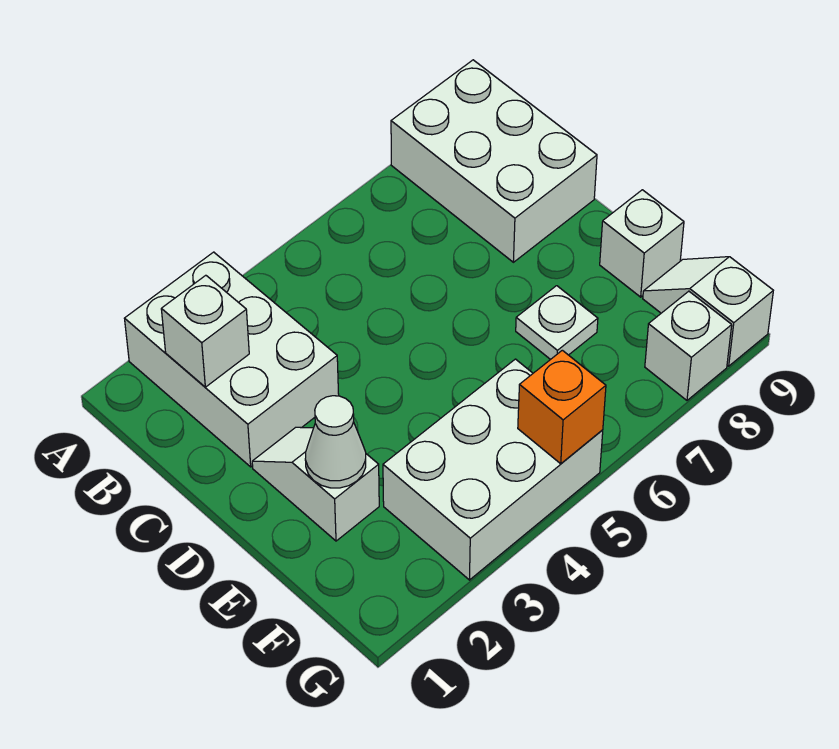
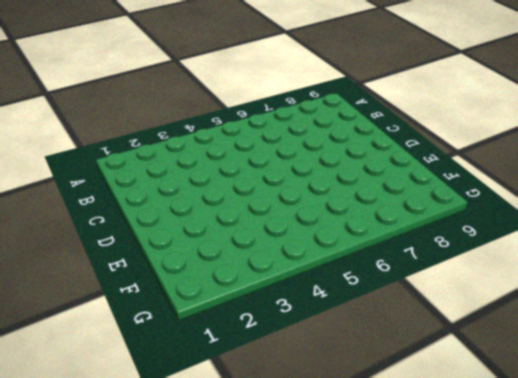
none -> white 2x3 brick [124,252,339,467]
none -> white 2x3 brick [391,60,597,262]

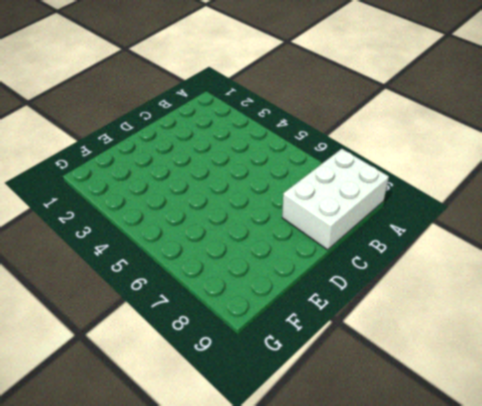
none -> white 2x3 brick [124,252,339,467]
none -> white 1x2 slope [252,427,379,541]

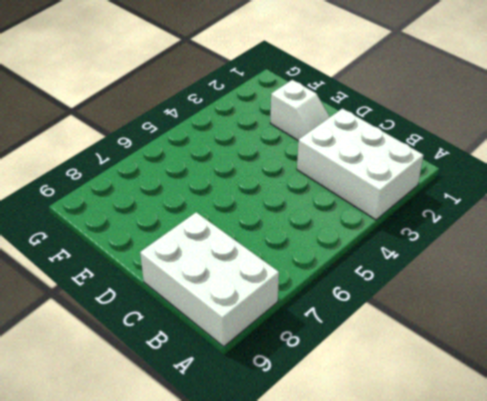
none -> white 1x1 plate [516,286,598,360]
none -> white 1x1 brick [600,190,684,297]

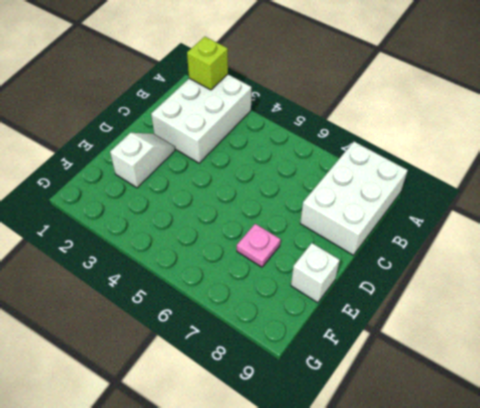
lime 1x1 brick [187,37,228,90] -> none
pink 1x1 plate [237,224,281,267] -> white 1x1 plate [516,286,598,360]
none -> white 2x3 brick [383,359,603,580]
none -> white 1x2 slope [643,257,773,366]

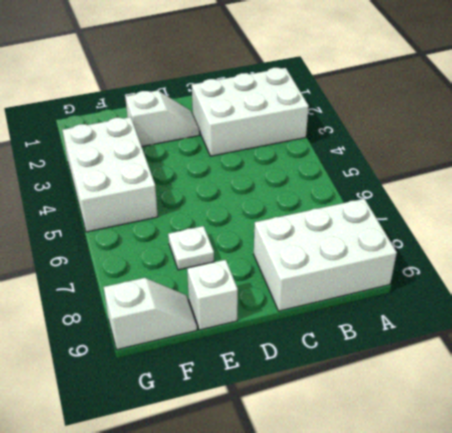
none -> white 1x1 brick [645,291,732,400]
none -> white 1x1 brick [161,275,249,387]

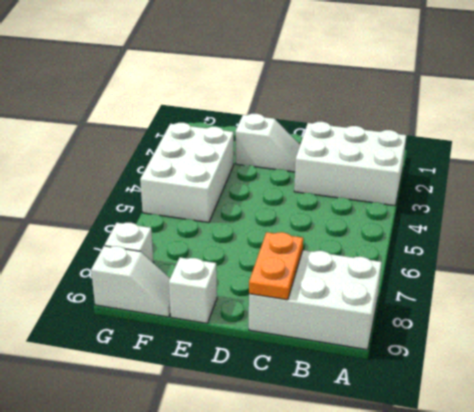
orange 1x2 plate [249,232,303,300] -> none
none -> white 1x1 plate [516,286,598,360]
none -> white 1x1 brick [161,275,249,387]

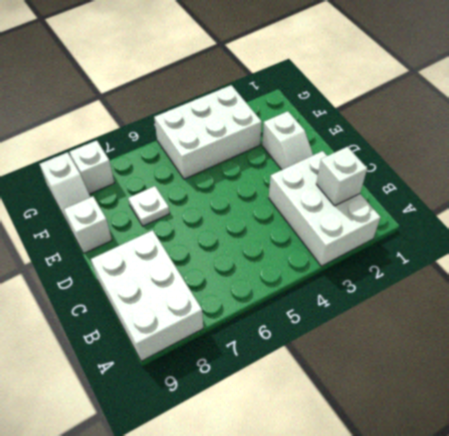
none -> white 1x1 cone [305,396,366,488]
none -> orange 1x1 brick [518,350,606,464]

